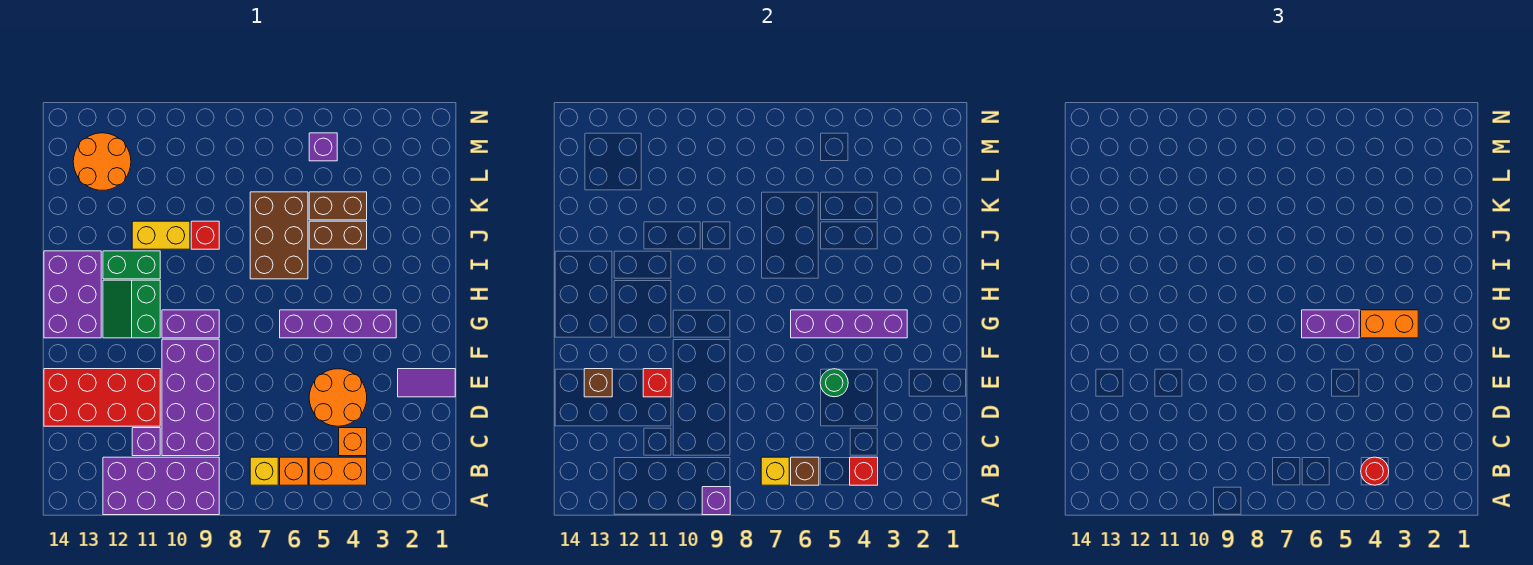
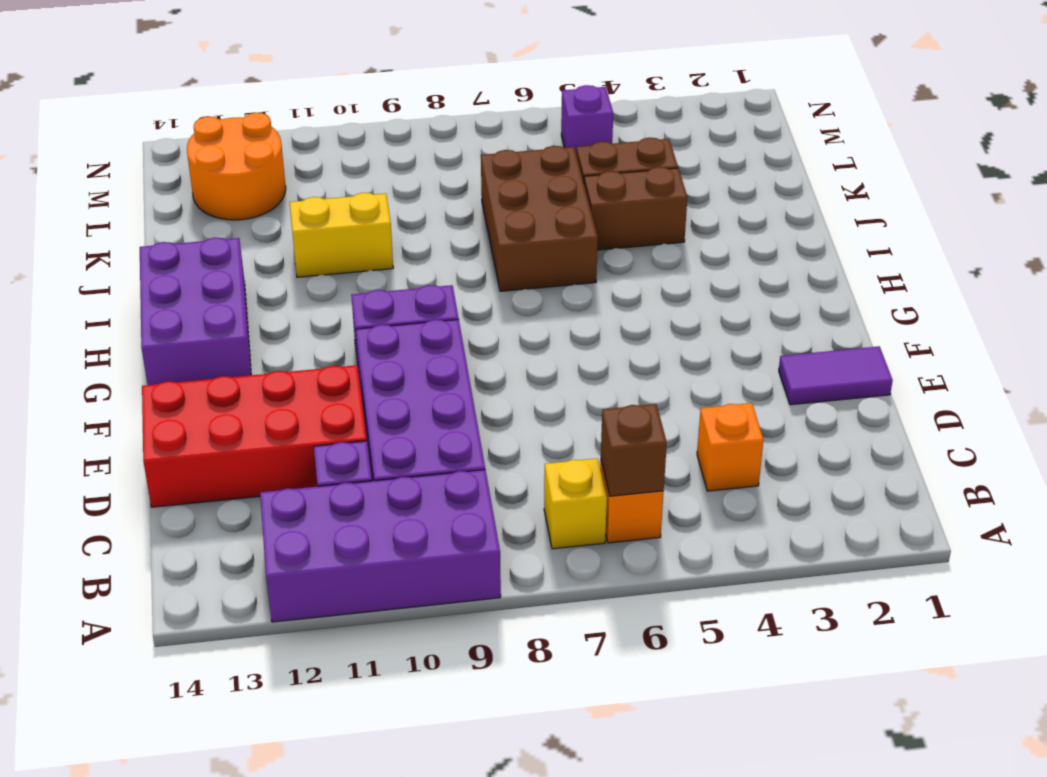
none -> orange 1x2 brick [309,457,367,485]
none -> orange 2x2 round brick [309,369,367,426]
none -> purple 1x4 brick [280,310,396,338]
none -> green 2x2 slope [103,280,160,338]

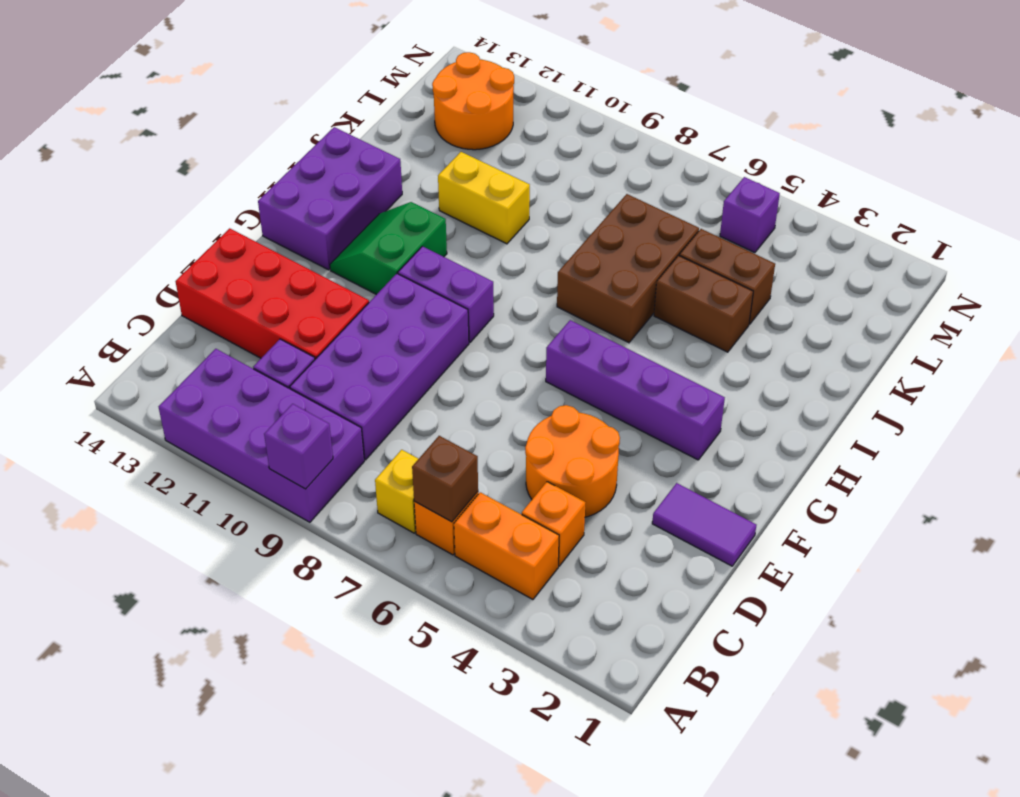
none -> green 1x2 brick [103,251,160,279]
none -> red 1x1 brick [191,221,219,249]
none -> red 1x1 brick [850,457,878,485]
none -> yellow 1x1 brick [761,457,789,485]

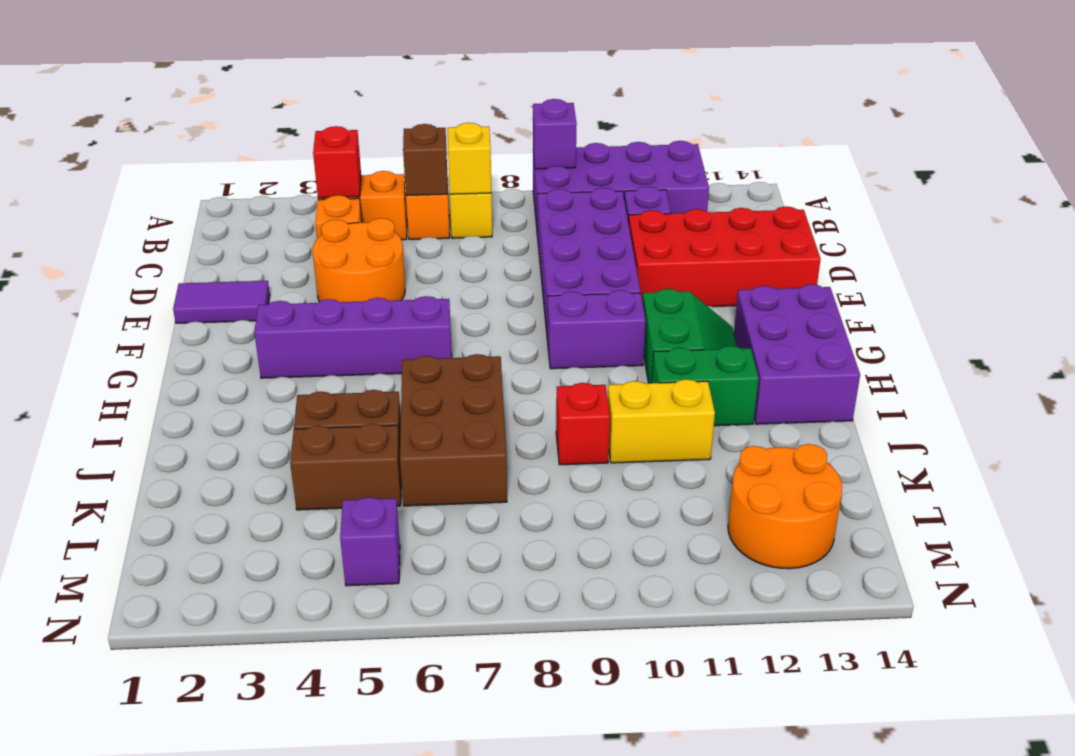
none -> green 1x1 round brick [820,369,848,397]
none -> red 1x1 brick [643,369,671,397]
none -> brown 1x1 brick [584,369,612,397]
none -> purple 1x4 brick [791,310,907,338]

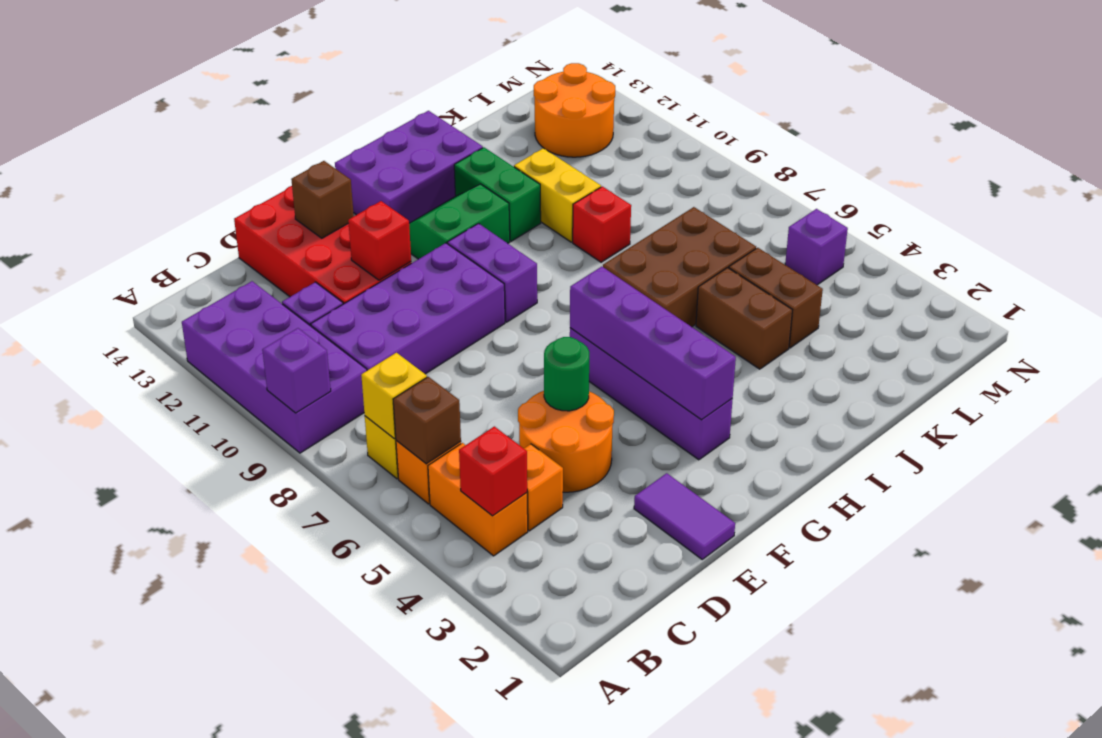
none -> red 1x1 round brick [1361,457,1389,485]
none -> orange 1x2 brick [1361,310,1418,338]
none -> purple 1x2 brick [1302,310,1359,338]

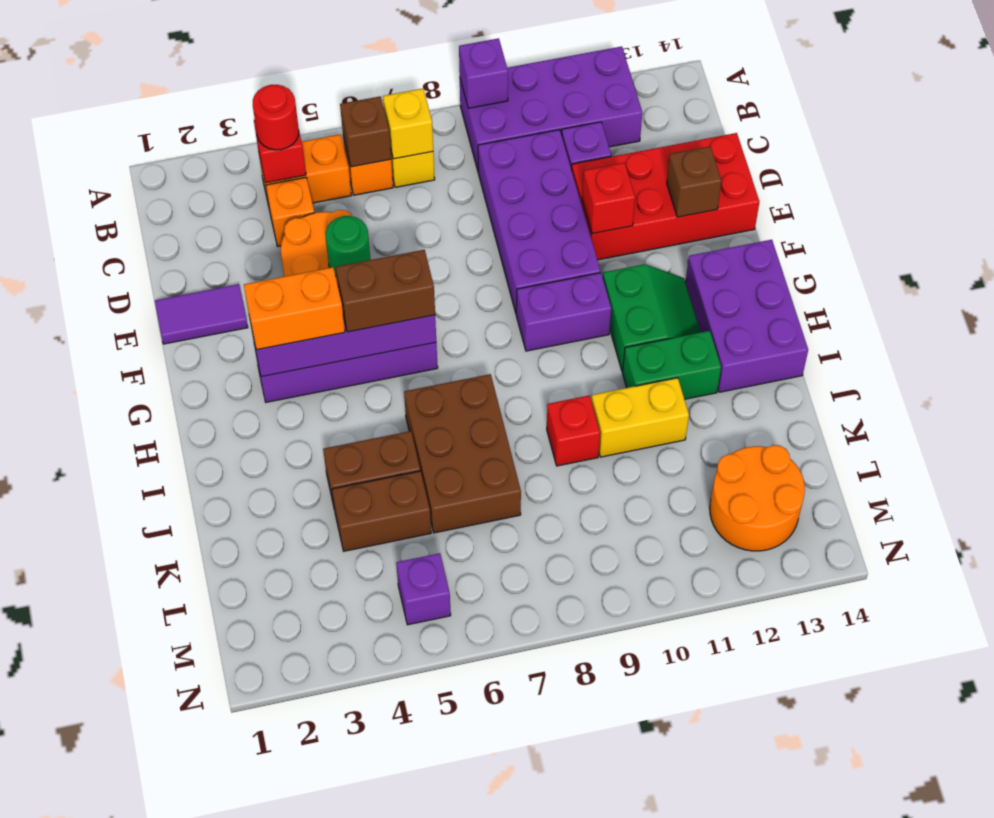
brown 1x2 brick [336,250,435,332] -> purple 1x2 brick [1302,310,1359,338]

